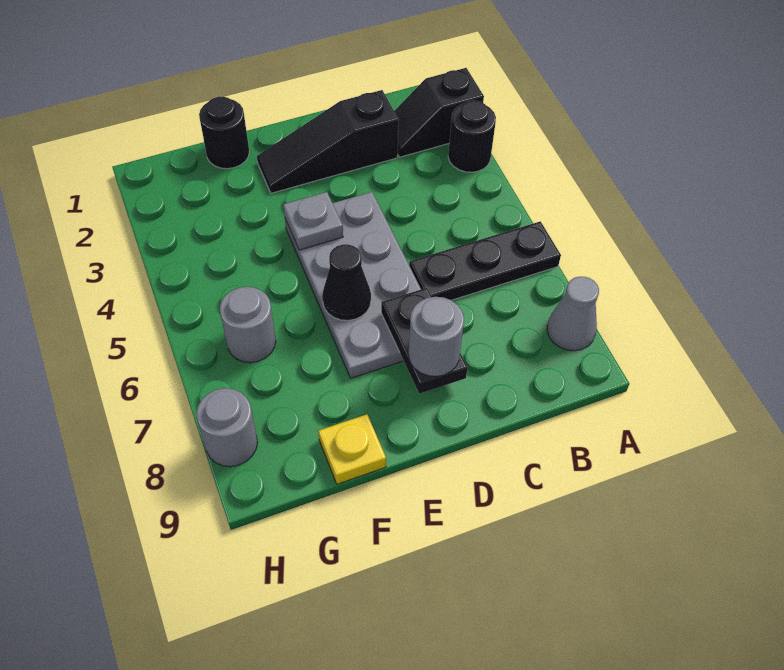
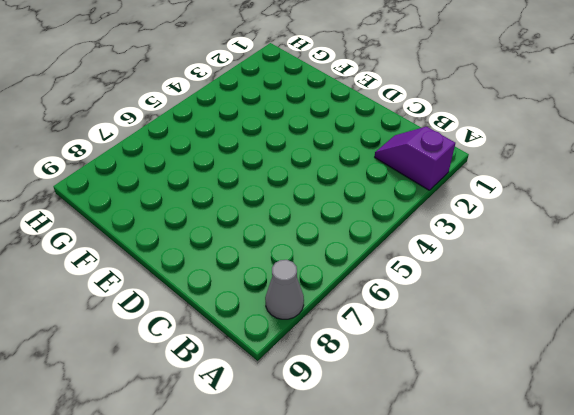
purple 1x2 slope [375,127,455,190] -> black 1x2 slope [394,68,484,157]
none -> black 1x1 round brick [448,101,496,172]
none -> black 1x3 plate [409,221,561,300]
none -> black 1x3 slope [257,90,398,193]

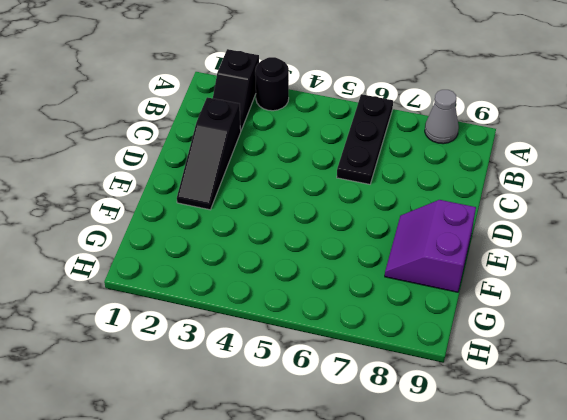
purple 2x2 slope [385,200,476,292] -> yellow 1x1 plate [318,414,386,484]
none -> grey 2x4 plate [285,192,421,378]
none -> black 1x1 round brick [199,97,249,169]
none -> grey 1x1 round brick [220,287,276,363]

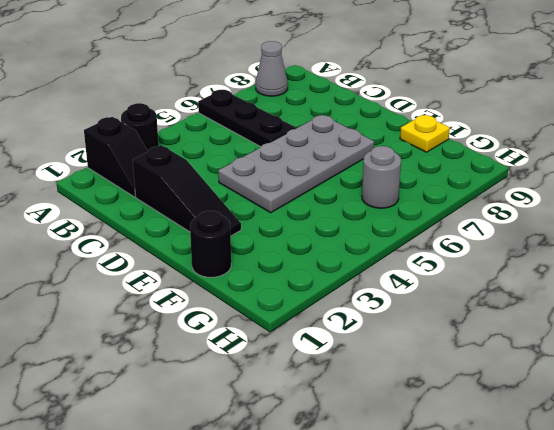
none -> grey 1x1 round brick [196,388,257,467]
none -> black 1x2 plate [381,288,467,394]
none -> grey 1x1 plate [283,192,343,250]

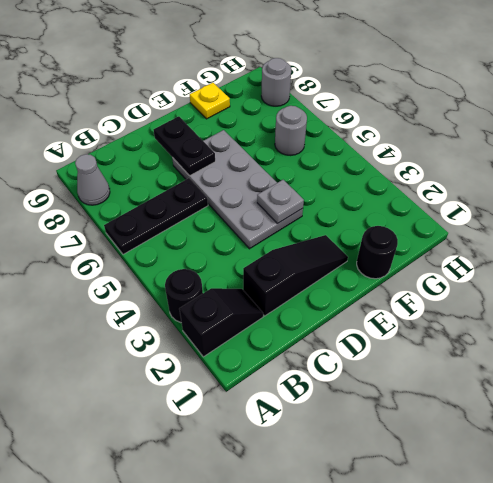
none -> black 1x1 cone [322,244,371,321]
none -> grey 1x1 round brick [408,297,464,376]

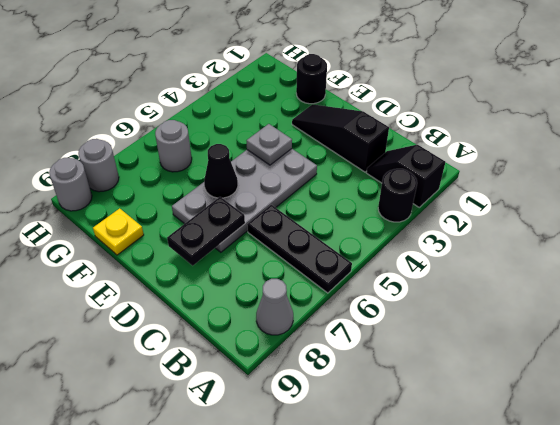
grey 1x1 round brick [49,158,92,211] -> grey 1x1 round brick moved to [408,297,464,376]

